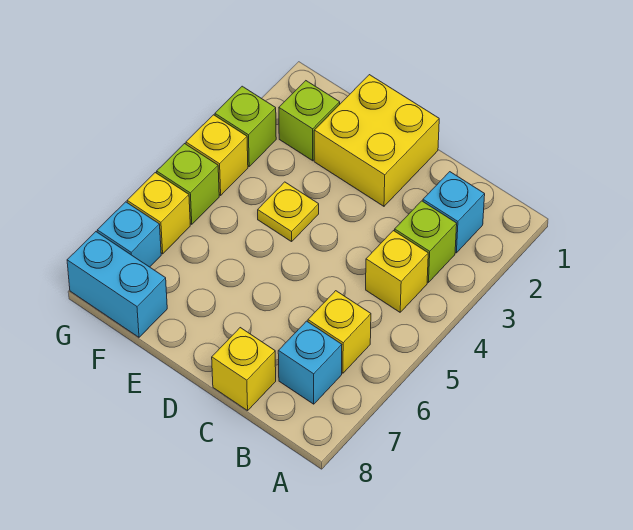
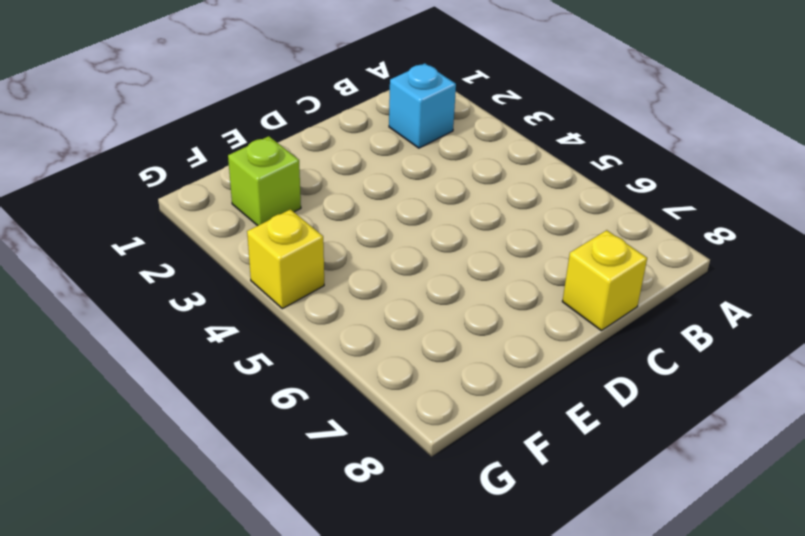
none -> lime 1x1 brick [395,201,457,283]
none -> yellow 1x1 brick [366,231,428,312]
none -> yellow 1x1 brick [308,291,371,373]

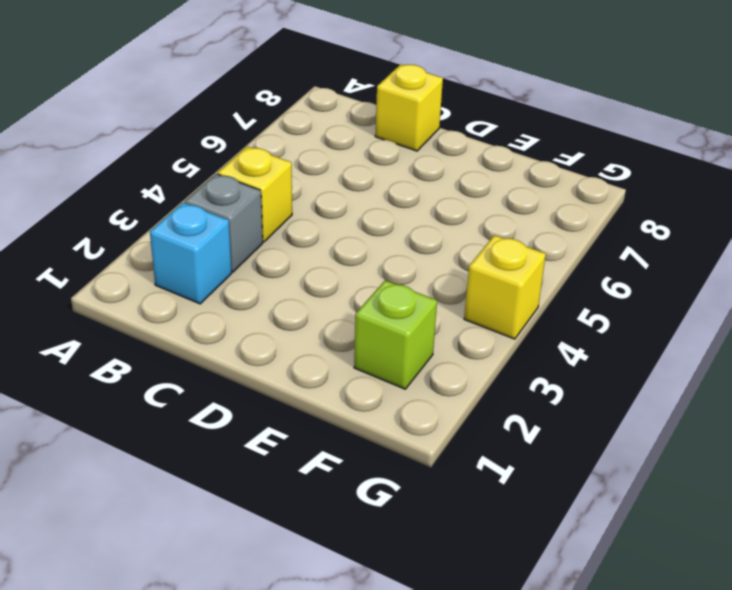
grey 1x1 brick [185,174,263,272] -> lime 1x1 brick [395,201,457,283]
none -> yellow 1x1 brick [308,291,371,373]
none -> cyan 1x1 brick [278,321,342,404]
none -> yellow 2x2 brick [314,75,439,206]

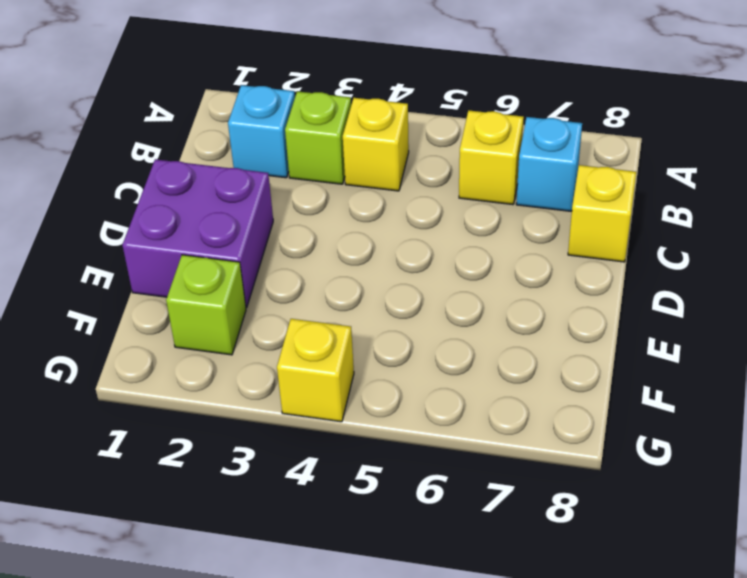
purple 2x2 brick [122,159,273,308] -> yellow 2x2 brick [314,75,439,206]
none -> yellow 1x1 plate [258,182,319,242]
none -> cyan 1x2 brick [67,232,167,337]
none -> lime 1x1 brick [215,86,276,166]

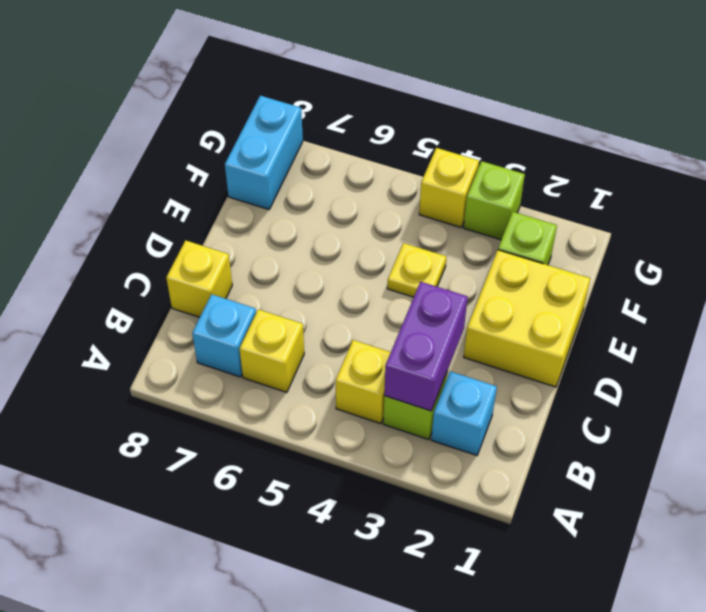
purple 1x2 brick [384,282,468,411] -> none
none -> lime 1x1 brick [157,144,219,224]
none -> yellow 1x1 brick [127,173,190,254]
none -> cyan 1x1 brick [97,202,161,267]

